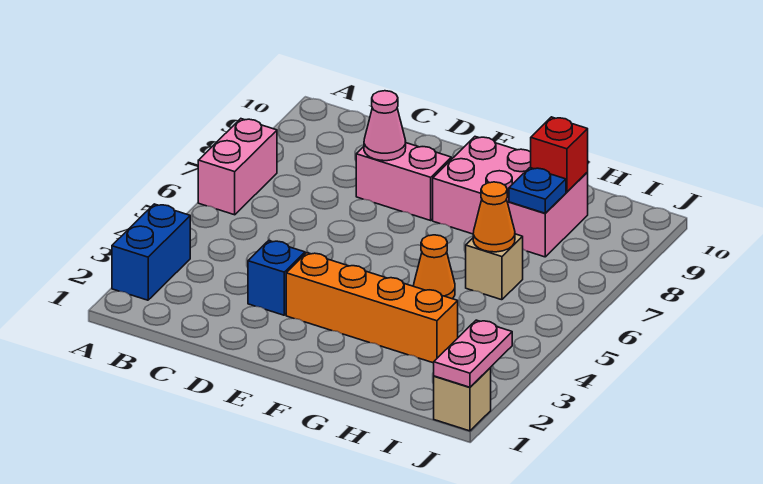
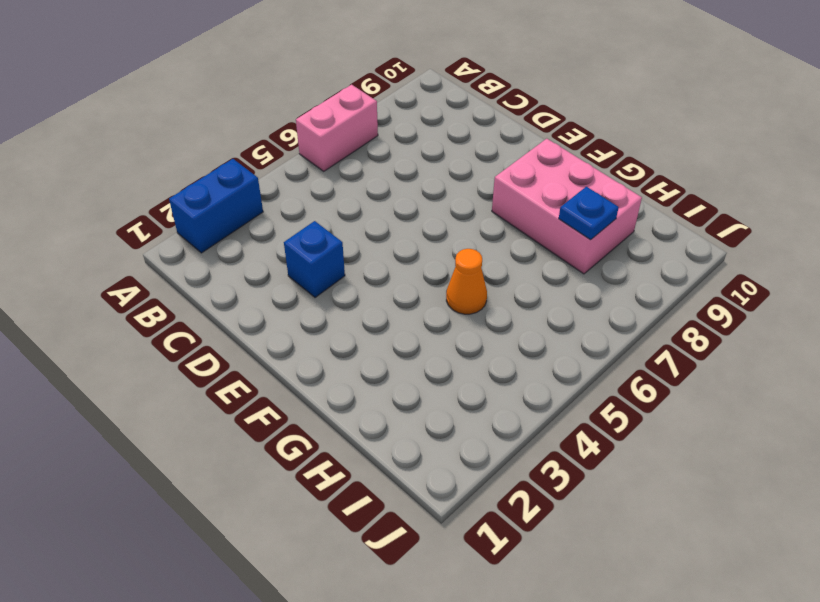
none -> pink 1x2 brick [356,143,451,220]
none -> orange 1x4 brick [286,253,458,363]
none -> tan 1x1 brick [466,234,523,300]

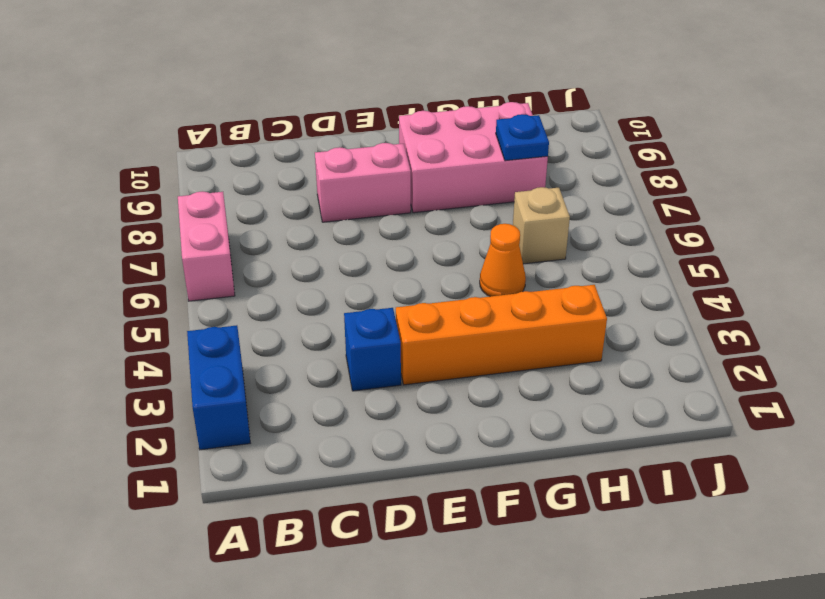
none -> tan 1x1 brick [434,368,491,431]
none -> pink 1x1 cone [364,91,406,161]
none -> orange 1x1 cone [473,182,515,252]

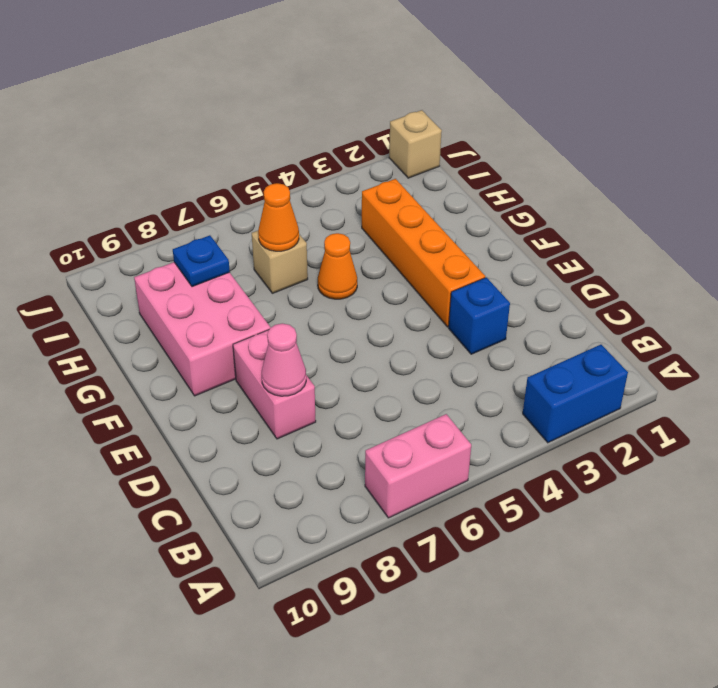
none -> red 1x1 brick [531,117,588,192]
none -> pink 1x2 plate [434,320,512,387]

